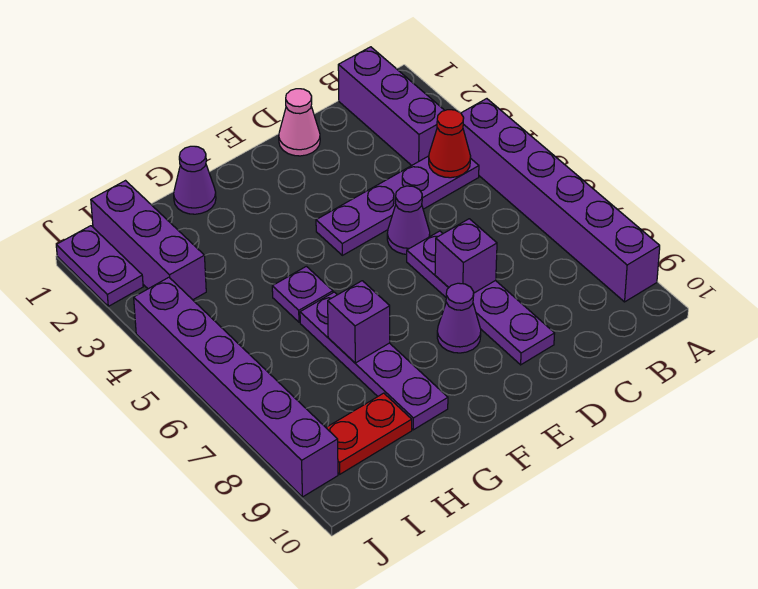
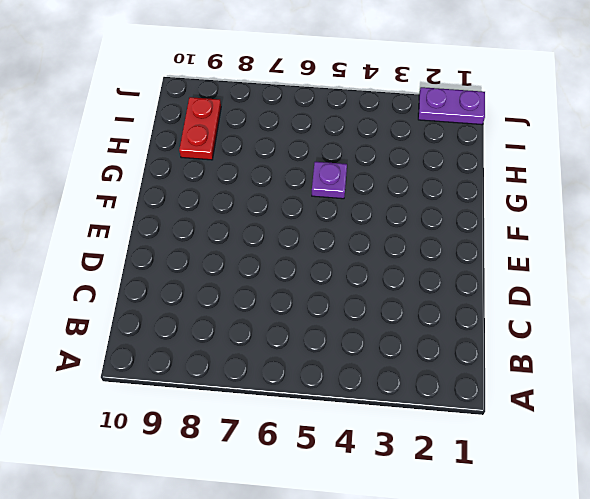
none -> purple 1x6 brick [461,99,660,302]
none -> purple 1x3 brick [338,47,445,166]
none -> purple 1x4 plate [316,156,479,255]

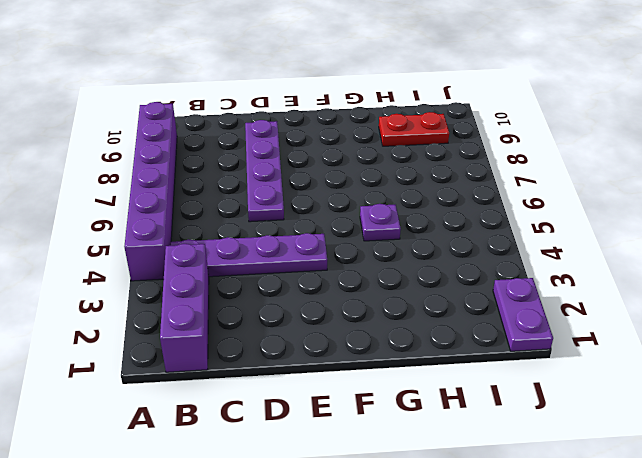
none -> pink 1x1 cone [279,89,320,156]
none -> purple 1x1 cone [387,186,430,254]
none -> purple 1x1 cone [437,283,481,353]

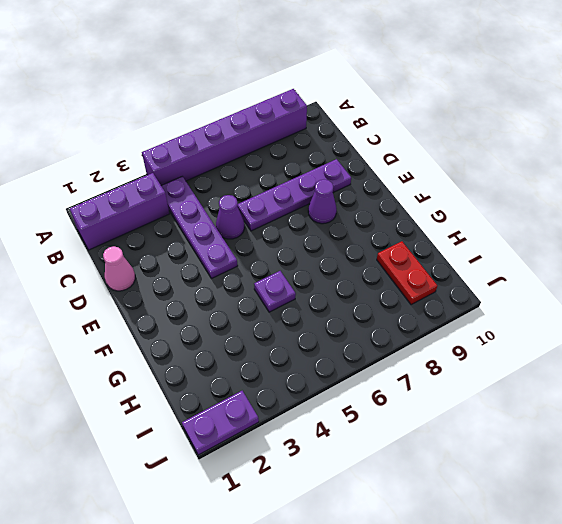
none -> purple 1x1 cone [174,146,216,214]
none -> purple 1x4 plate [300,292,448,430]
none -> purple 1x3 brick [91,181,206,300]

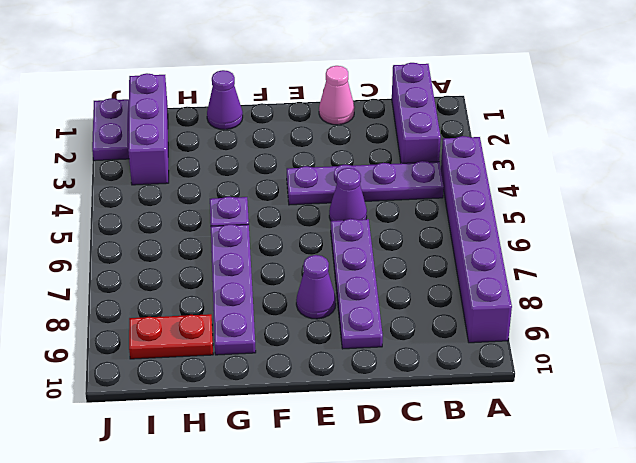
none -> purple 1x6 brick [134,277,338,497]
none -> red 1x1 cone [429,110,471,178]
none -> purple 1x1 brick [435,219,497,293]

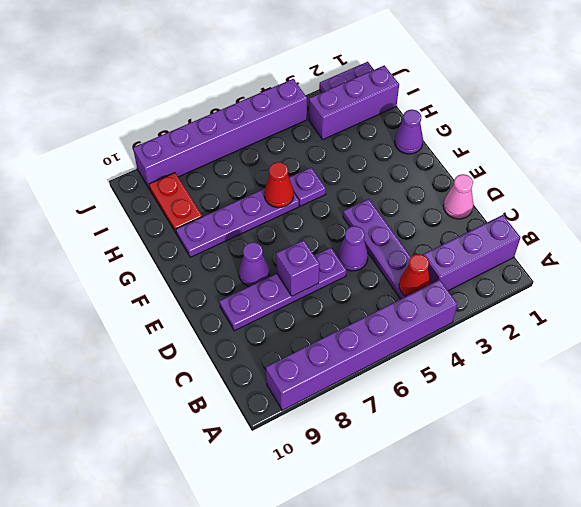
red 1x1 cone [264,162,294,208] -> none
none -> purple 1x1 brick [328,281,390,363]

